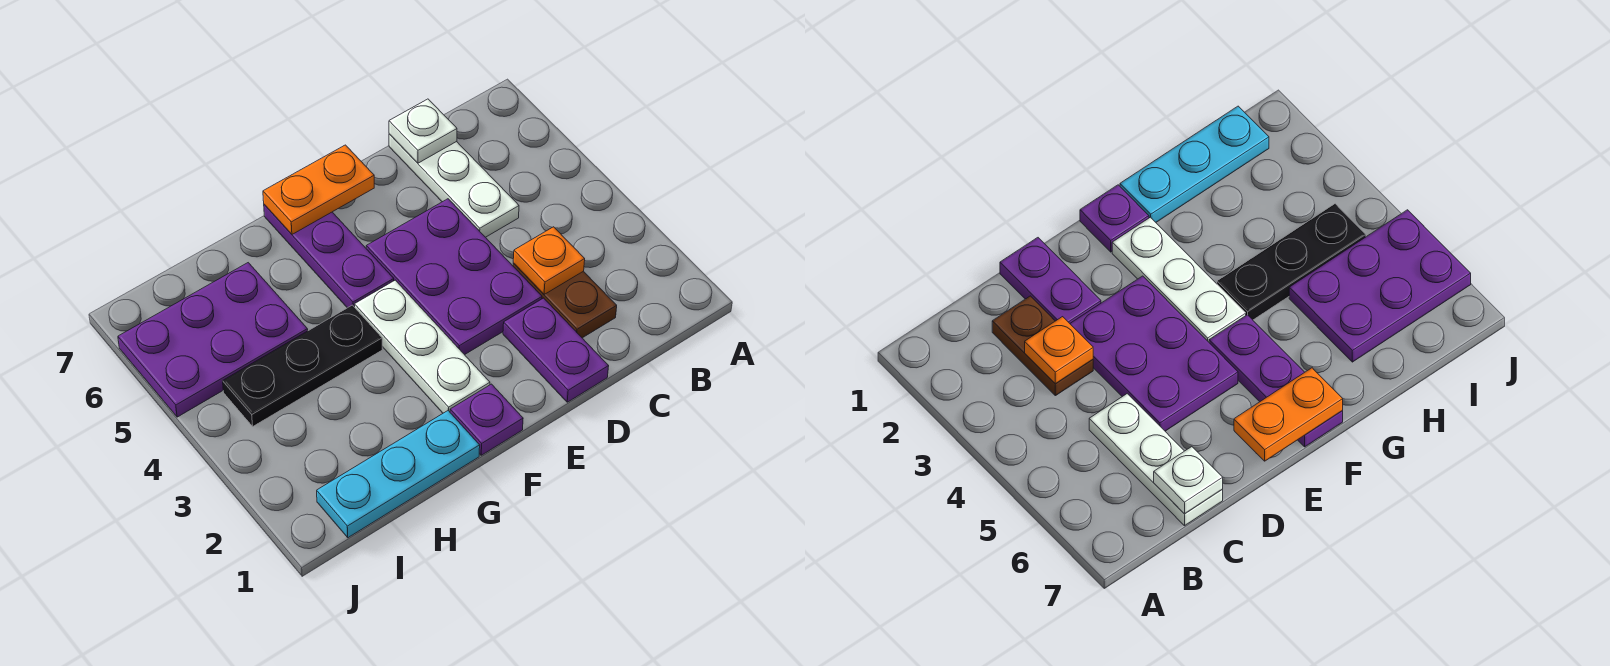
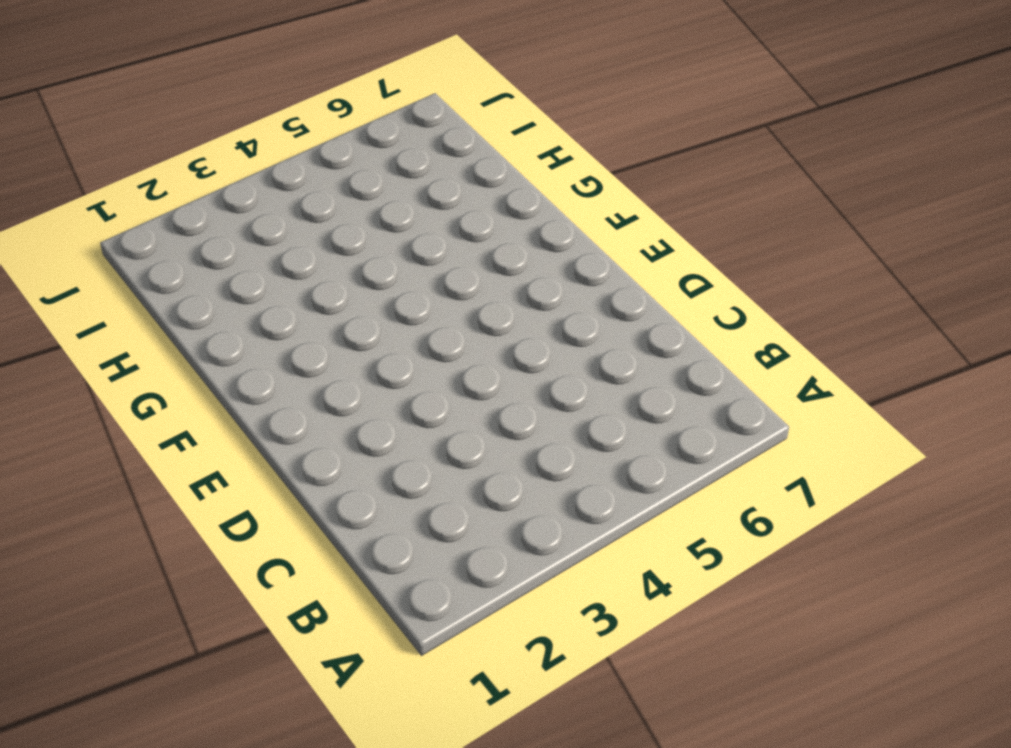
none -> brown 1x2 plate [513,263,617,338]
none -> white 1x3 plate [389,134,519,237]
none -> purple 1x2 plate [503,298,609,402]

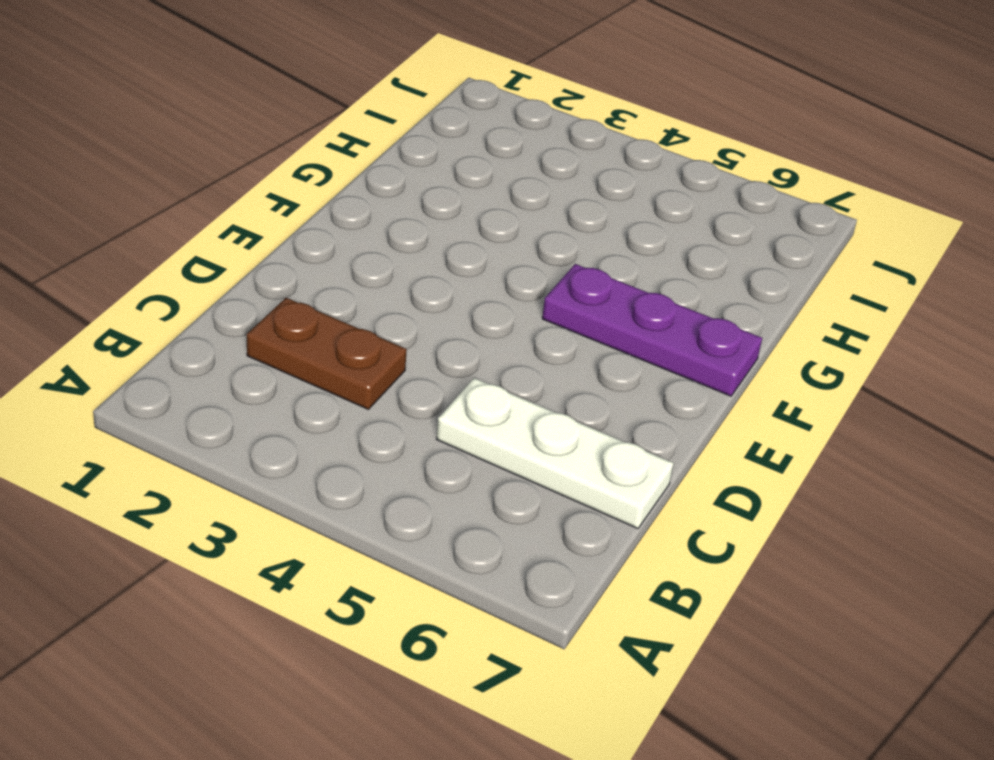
none -> purple 1x2 plate [503,298,609,402]
none -> purple 2x3 plate [366,199,542,355]
none -> purple 1x1 plate [450,384,523,455]

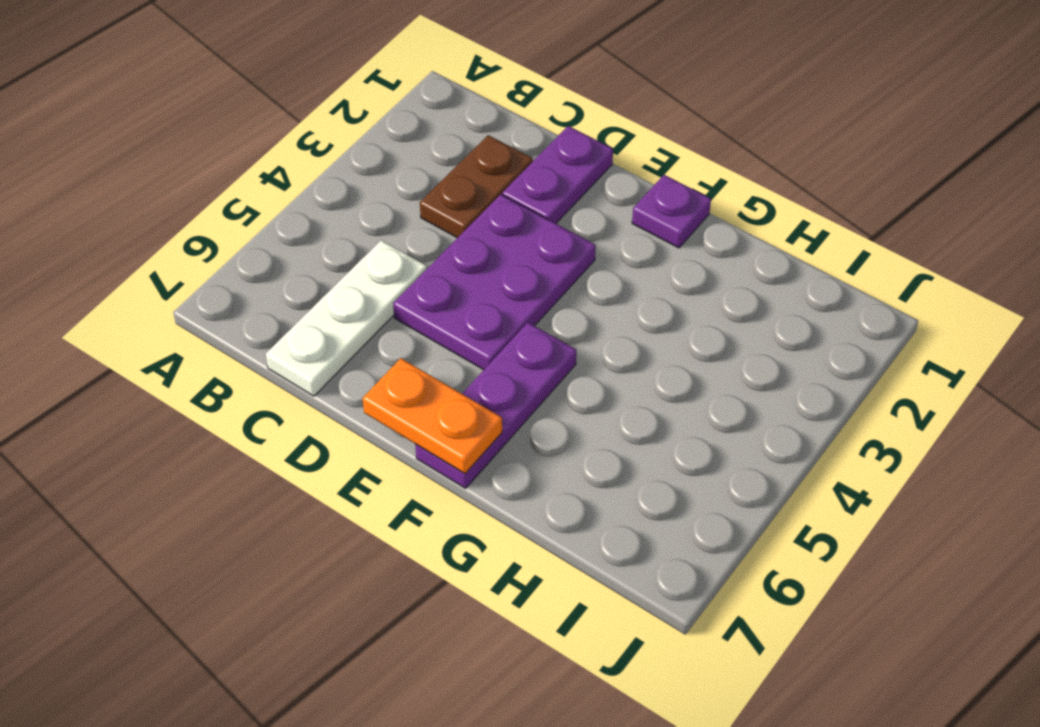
none -> white 1x3 plate [354,280,490,413]
none -> cyan 1x3 plate [317,411,480,538]
none -> black 1x3 plate [223,305,382,426]

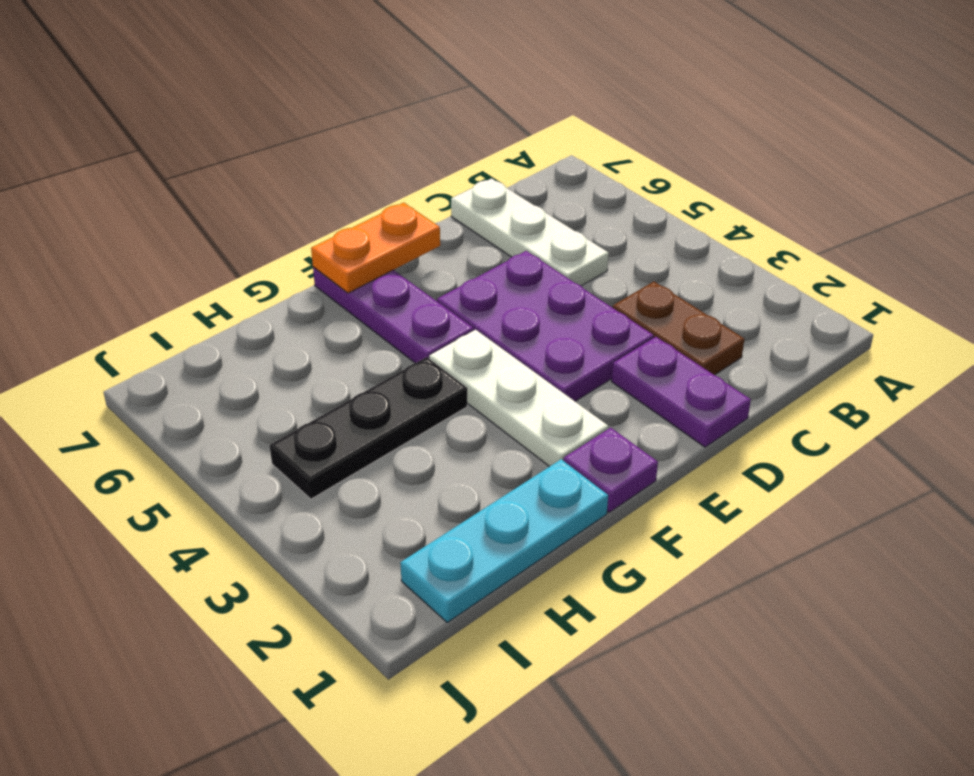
none -> purple 2x3 plate [118,263,308,417]
none -> orange 1x1 plate [513,227,585,295]
none -> white 1x1 plate [389,99,457,163]

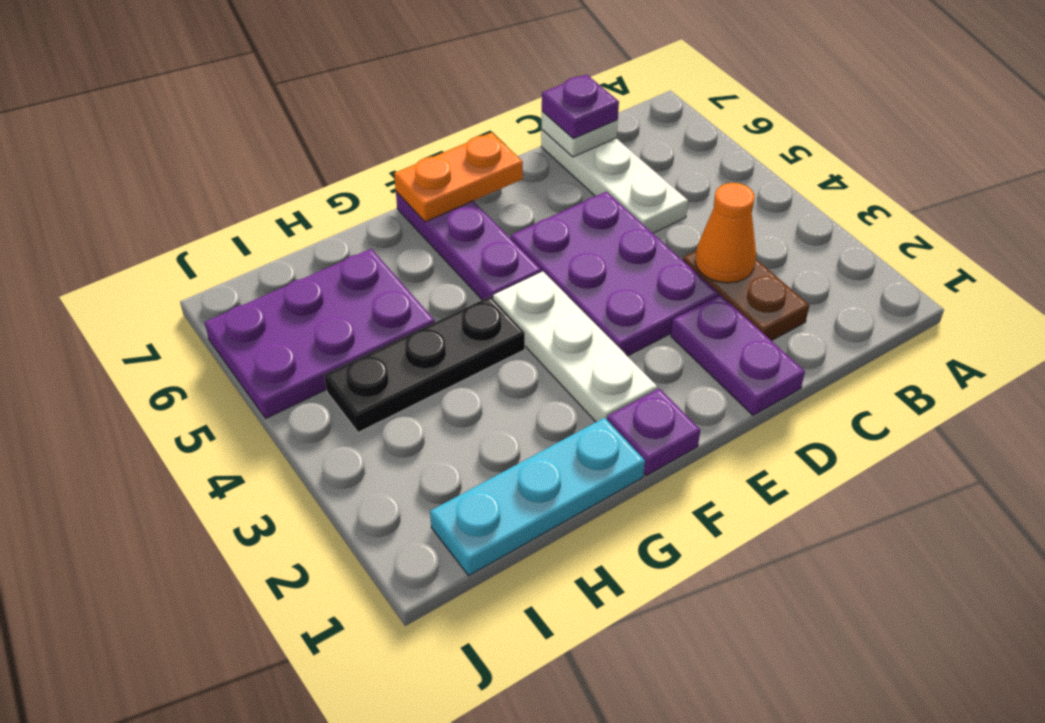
orange 1x1 cone [695,183,756,283] -> orange 1x1 plate [513,227,585,295]
purple 1x1 plate [542,74,619,139] -> none

